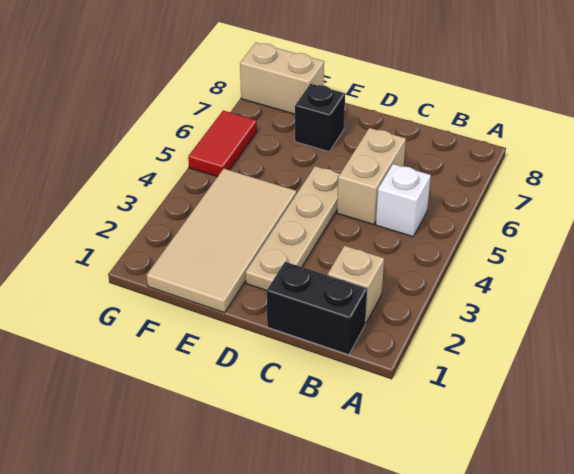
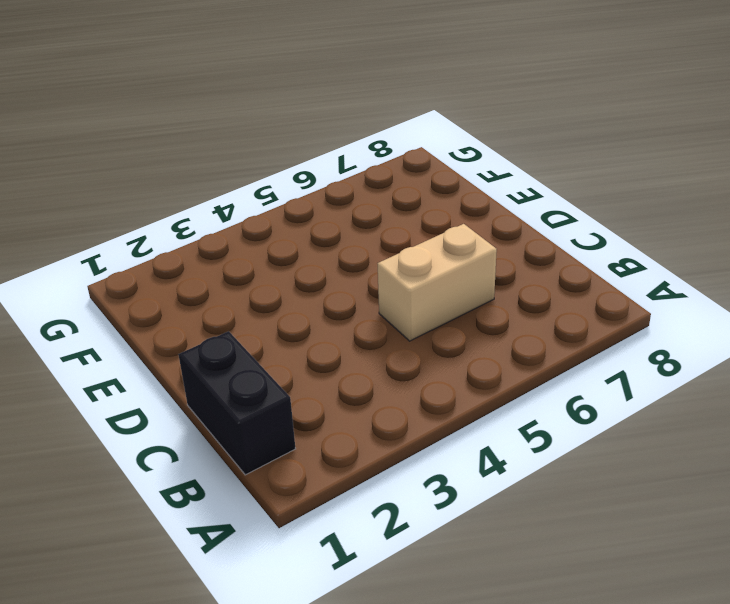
none -> tan 1x1 brick [328,246,384,323]
none -> white 1x1 brick [376,164,431,237]

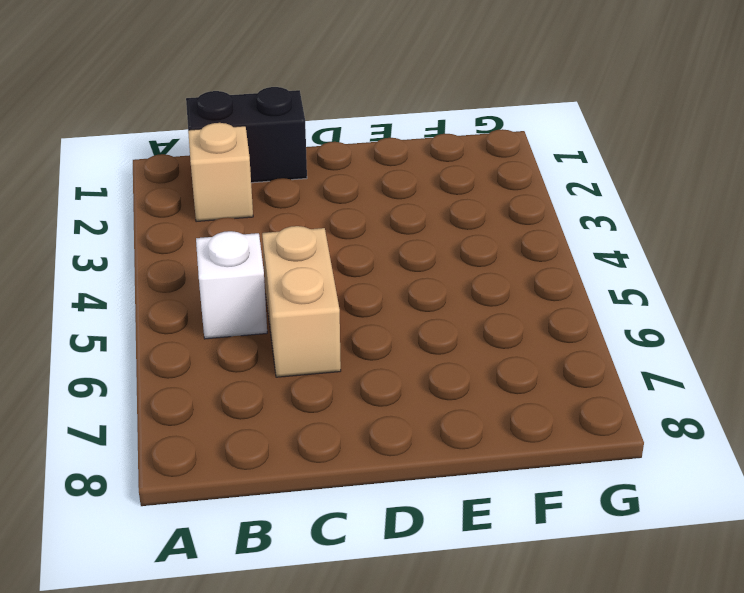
none -> tan 1x4 plate [246,166,340,291]
none -> tan 2x4 tile [147,169,297,313]

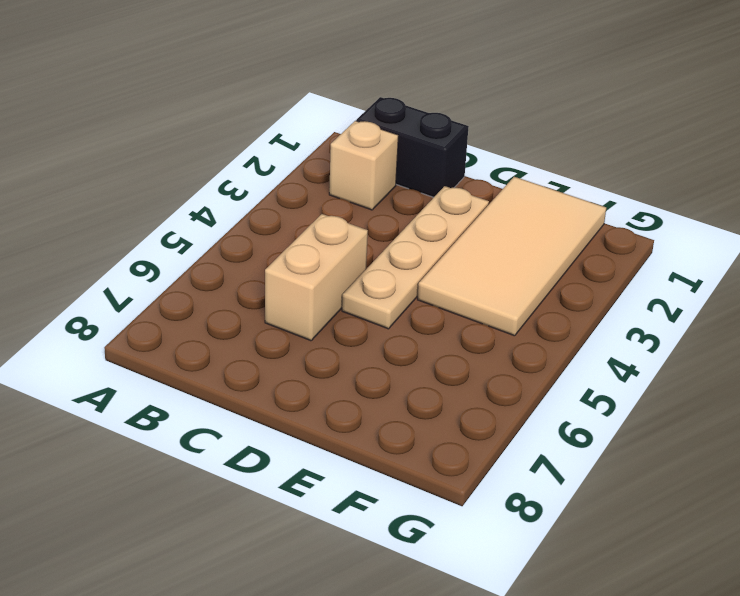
none -> white 1x1 brick [376,164,431,237]
none -> black 1x1 brick [295,84,345,152]

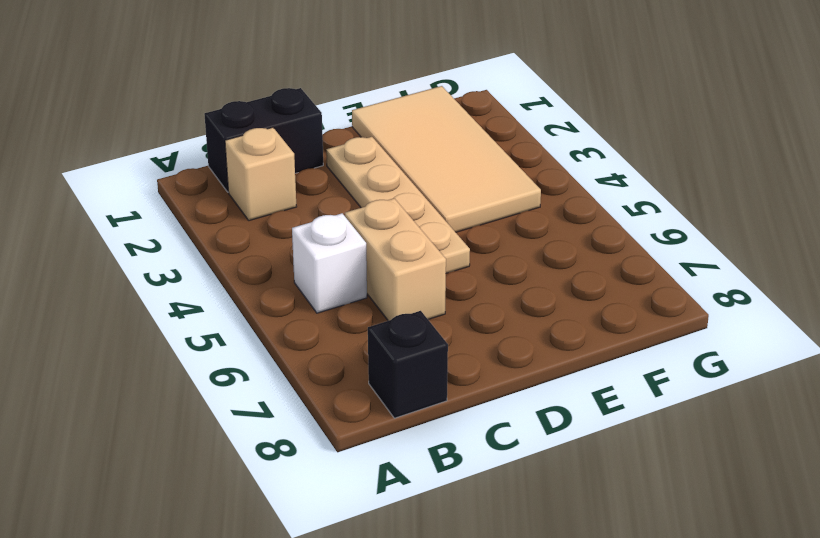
black 1x1 brick [368,311,448,418] -> black 1x1 brick moved to [295,84,345,152]
none -> tan 1x2 brick [240,43,324,114]
none -> red 1x2 tile [188,111,257,177]

